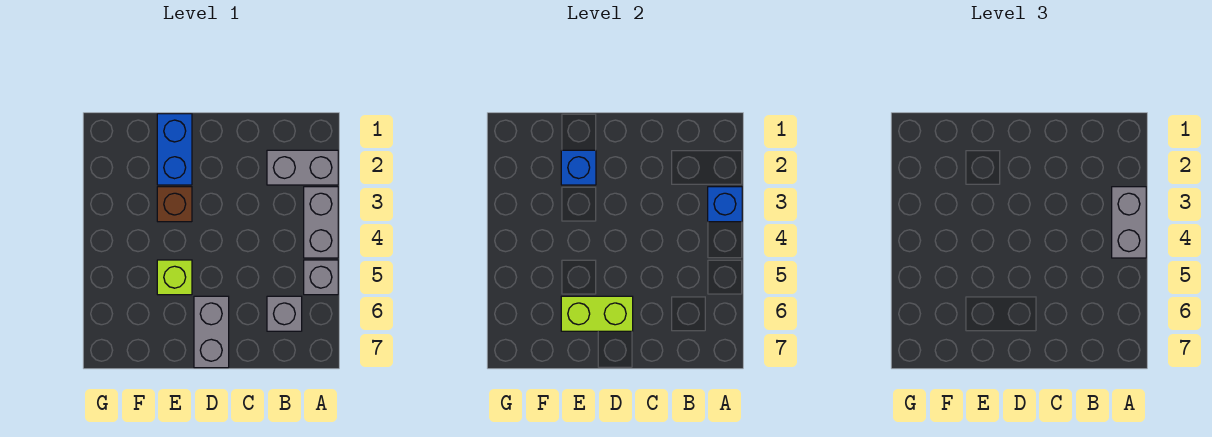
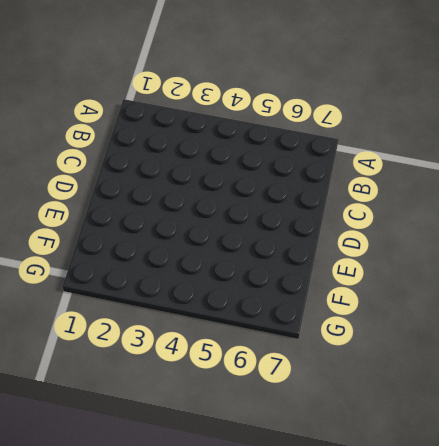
none -> grey 1x2 brick [267,150,338,185]
none -> grey 1x2 brick [304,187,338,258]
none -> grey 1x1 brick [304,260,338,295]

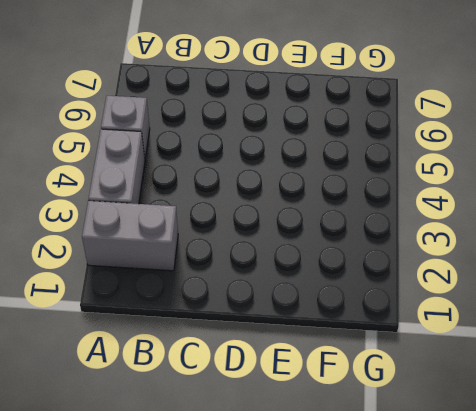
none -> grey 1x1 brick [267,296,302,331]
none -> grey 1x2 brick [194,296,229,368]
none -> blue 1x2 brick [157,114,192,185]

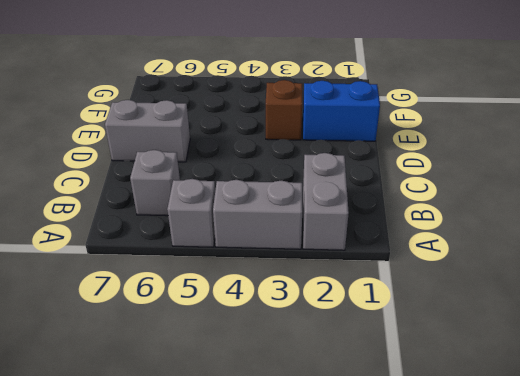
none -> lime 1x1 brick [157,260,192,295]
none -> blue 1x1 brick [708,187,742,222]
none -> lime 1x2 brick [561,296,633,331]

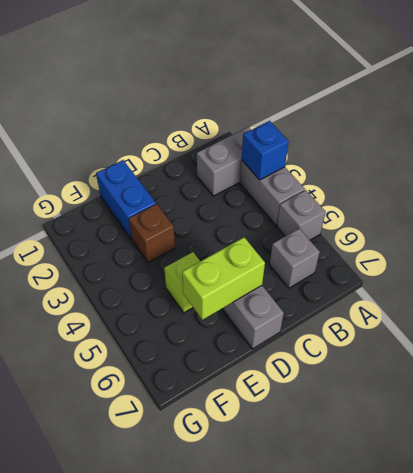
none -> blue 1x1 brick [561,150,596,185]
none -> grey 1x2 brick [1112,187,1146,258]

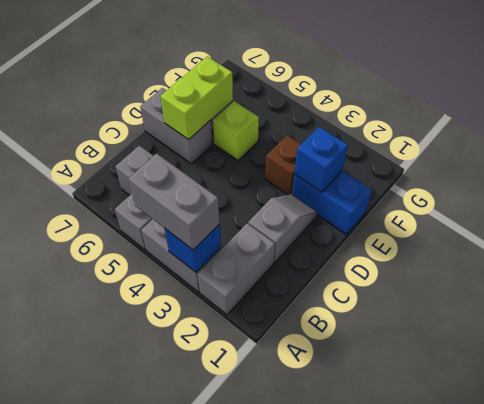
grey 1x2 slope [248,194,317,263] -> none

